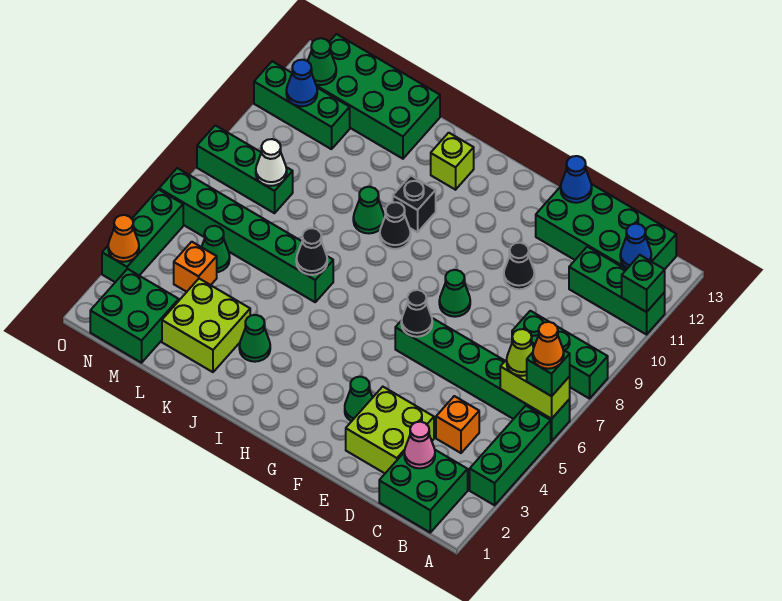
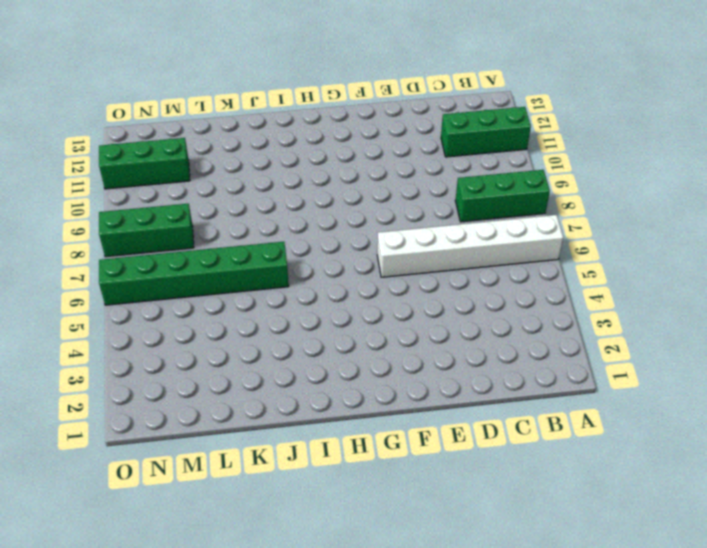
white 1x6 brick [377,215,563,277] -> green 1x6 brick [395,318,570,441]
none -> green 1x3 brick [470,406,551,505]
none -> green 2x2 brick [379,450,468,532]
none -> green 2x4 brick [536,184,676,270]
none -> orange 1x1 brick [436,396,479,453]

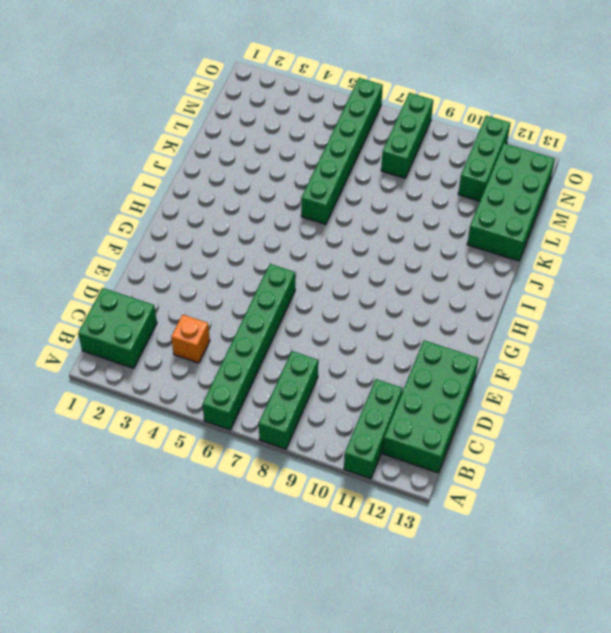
none -> green 1x3 brick [470,406,551,505]
none -> lime 2x2 brick [346,387,434,473]
none -> black 1x1 cone [504,243,535,289]
none -> green 1x1 cone [345,377,372,421]

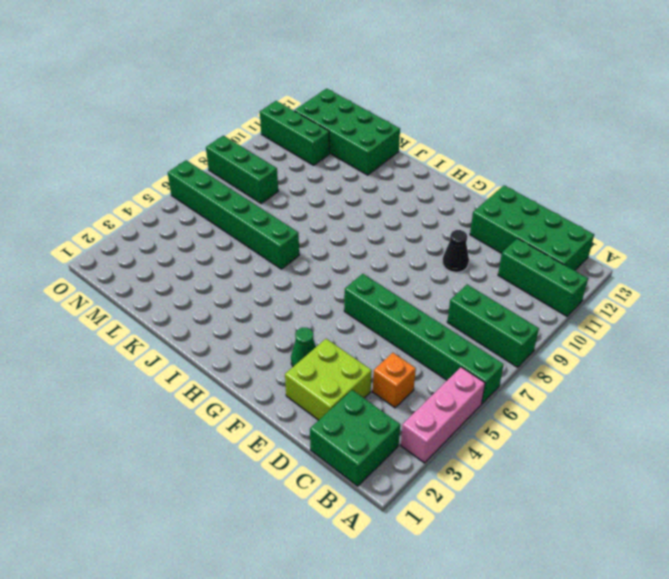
pink 1x3 brick [401,367,485,463] -> green 1x3 brick [470,406,551,505]
none -> green 1x1 cone [439,270,470,317]
none -> black 1x1 cone [380,202,411,249]
none -> black 1x1 brick [393,175,436,232]
none -> lime 1x1 brick [431,133,474,190]

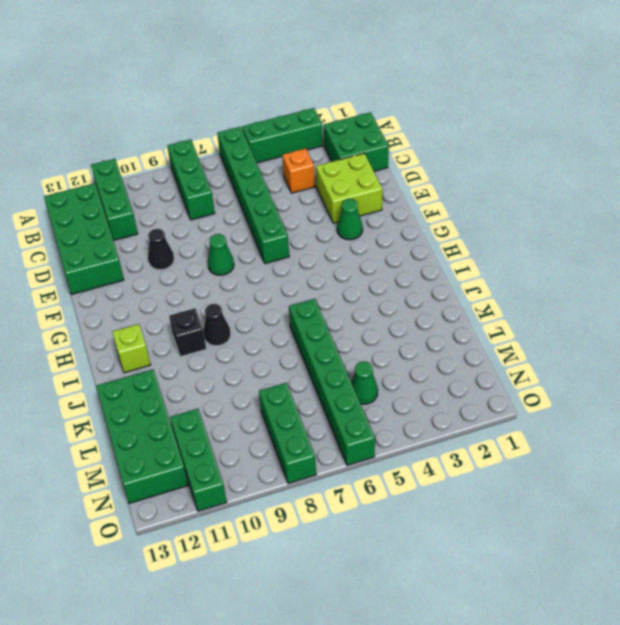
none -> green 1x1 cone [239,315,270,362]
none -> green 1x1 cone [353,187,384,233]
none -> lime 2x2 brick [162,279,250,372]
none -> green 2x2 brick [90,269,179,363]

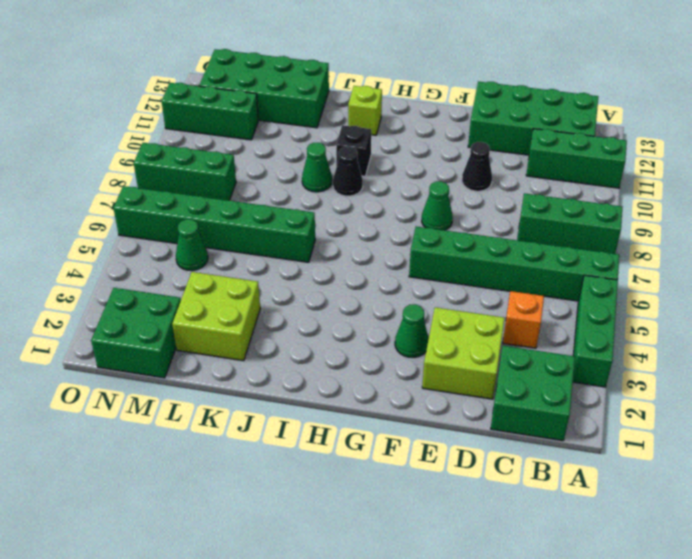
none -> green 1x1 cone [239,315,270,362]
none -> orange 1x1 brick [174,242,217,292]
none -> green 1x3 brick [102,189,183,282]
none -> lime 1x2 brick [500,360,570,419]

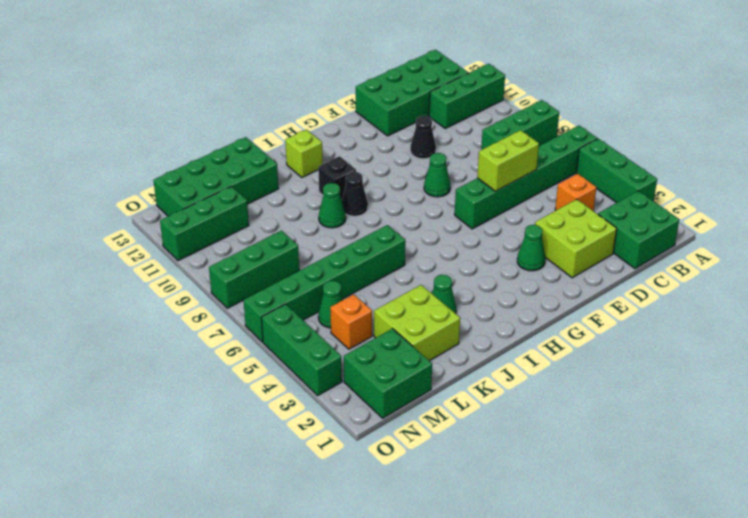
lime 1x2 brick [477,130,539,191] -> lime 1x2 brick moved to [500,360,570,419]
none -> green 1x1 brick [622,255,665,312]
none -> blue 1x1 cone [620,224,651,268]
none -> pink 1x1 cone [404,422,435,468]
none -> blue 1x1 cone [561,156,592,203]

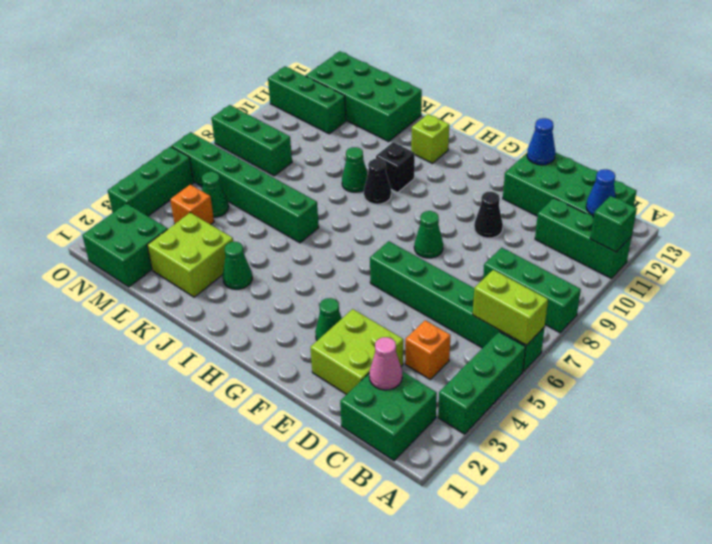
none -> black 1x1 cone [401,290,432,337]
none -> black 1x1 cone [296,228,327,275]
none -> white 1x1 cone [256,139,287,186]
none -> blue 1x1 cone [286,60,317,106]

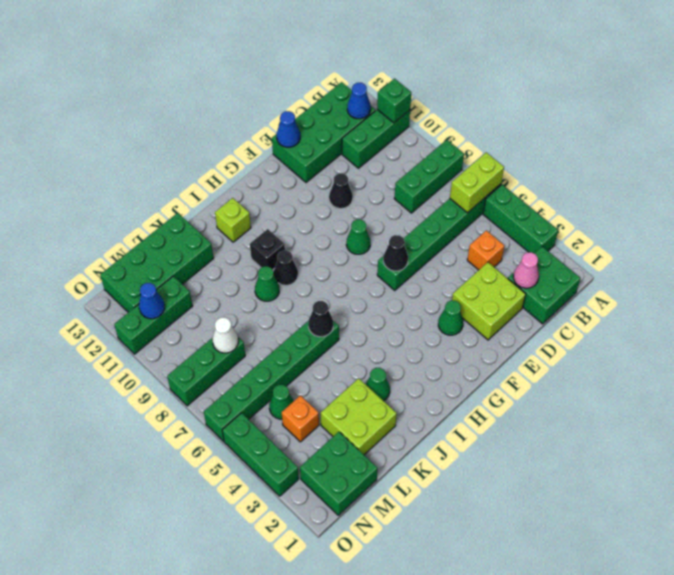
none -> green 1x1 cone [308,38,336,85]
none -> orange 1x1 cone [108,215,139,262]
none -> green 1x1 brick [527,350,570,396]
none -> lime 1x1 cone [507,329,534,376]

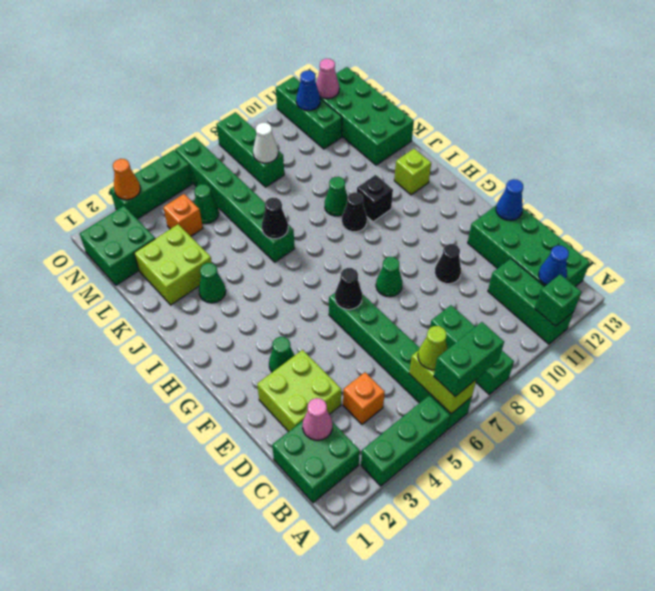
green 1x2 brick [434,322,504,397] -> green 1x1 brick [527,350,570,396]
pink 1x1 cone [316,59,339,99] -> green 1x1 cone [308,38,336,85]
none -> orange 1x1 cone [533,322,564,369]

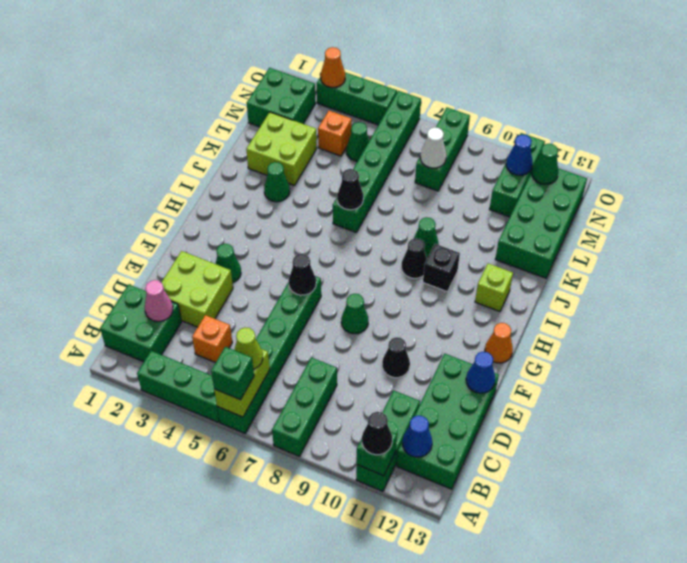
black 1x1 cone [362,412,392,455] -> none
orange 1x1 cone [485,323,513,363] -> orange 1x1 cone moved to [533,322,564,369]

